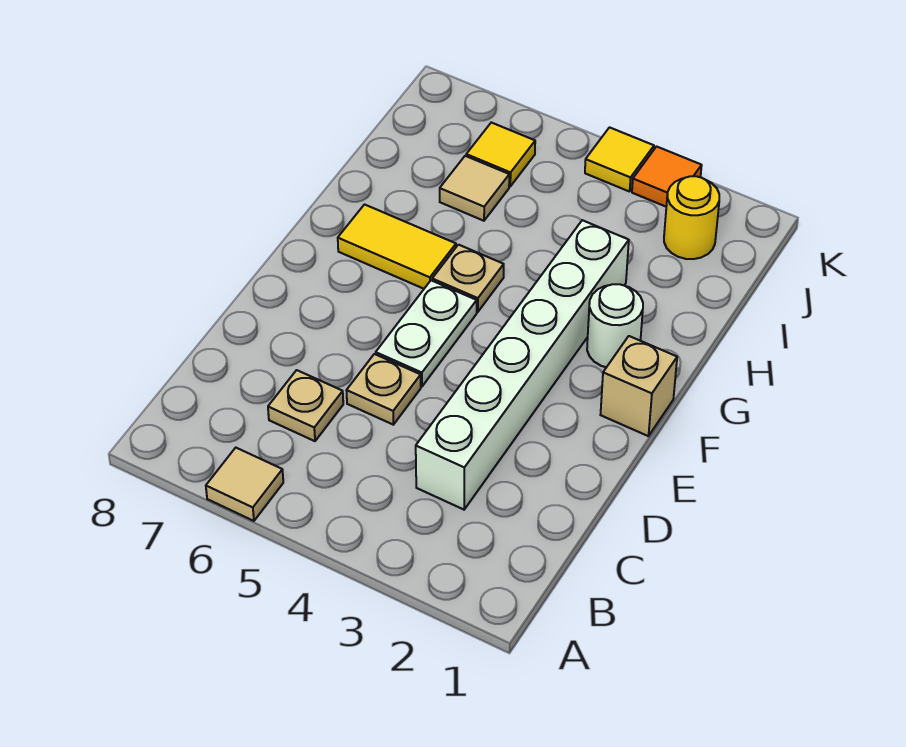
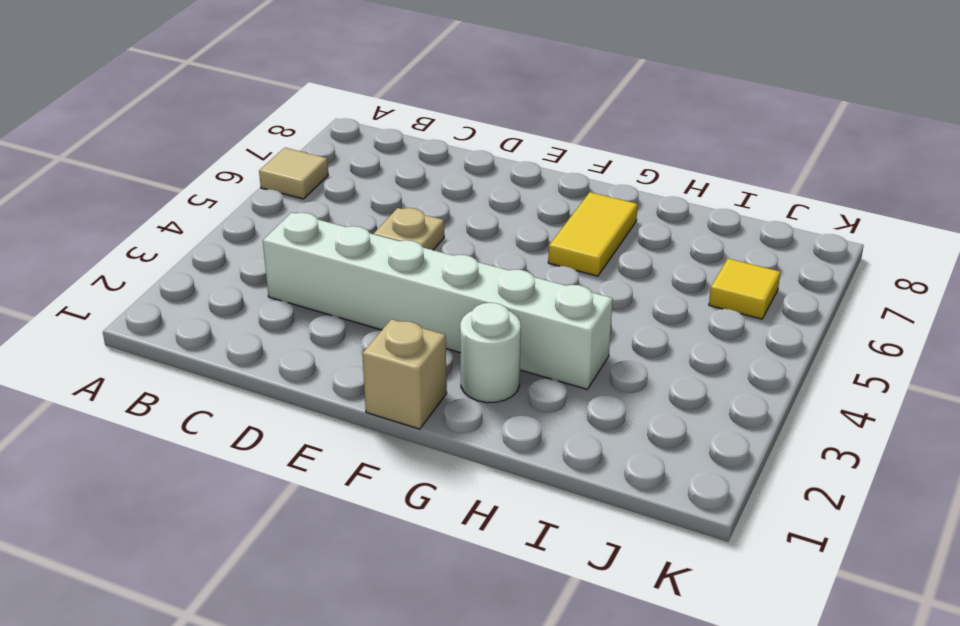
none -> tan 1x1 plate [268,370,343,441]
none -> white 1x2 plate [376,280,477,386]
none -> tan 1x1 plate [432,245,504,312]

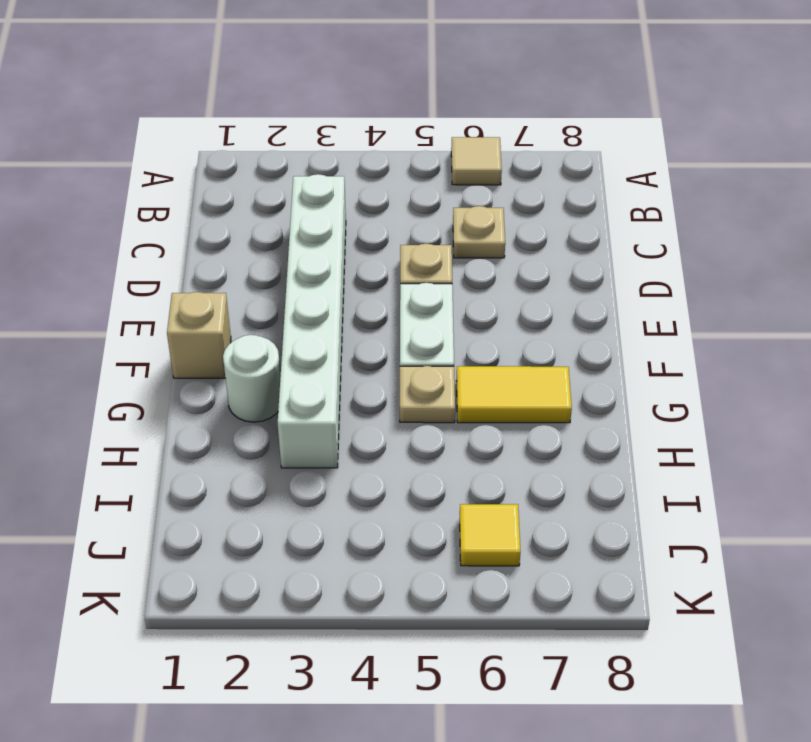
none -> tan 1x1 tile [440,156,509,221]
none -> yellow 1x1 round brick [664,176,719,259]
none -> orange 1x1 tile [632,147,702,207]

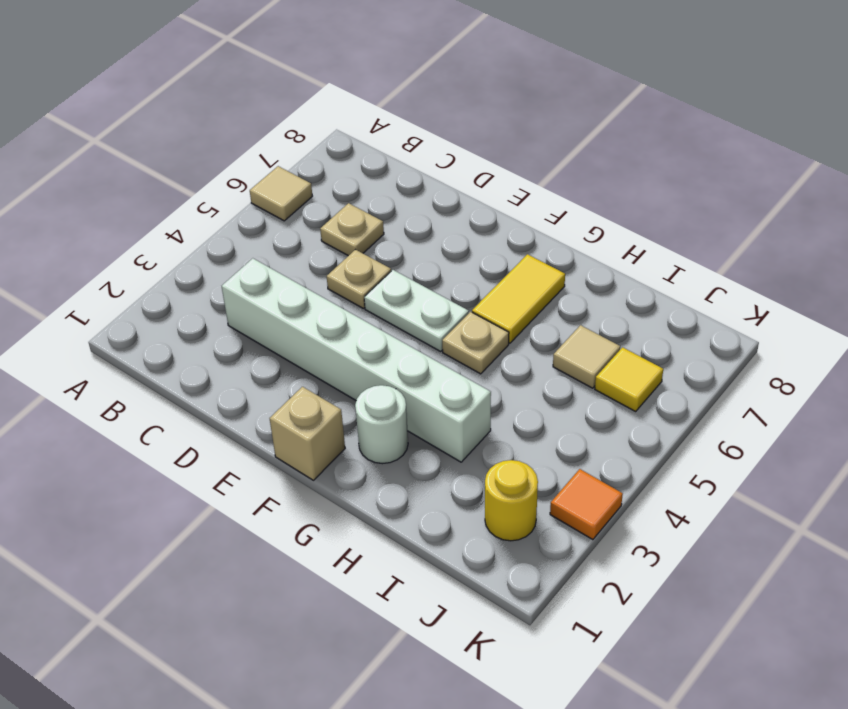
none -> yellow 1x1 tile [585,127,654,192]

